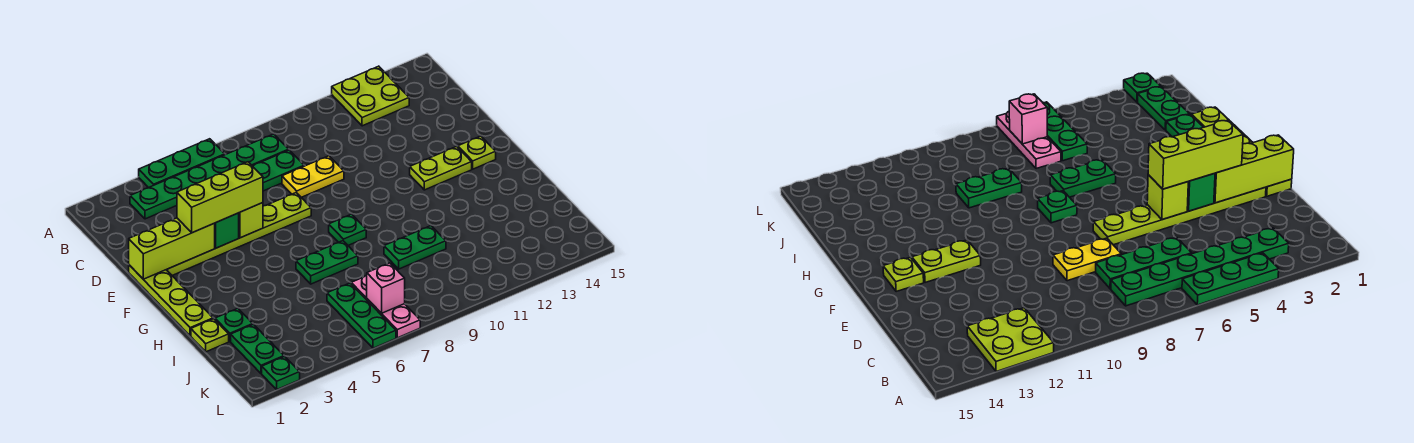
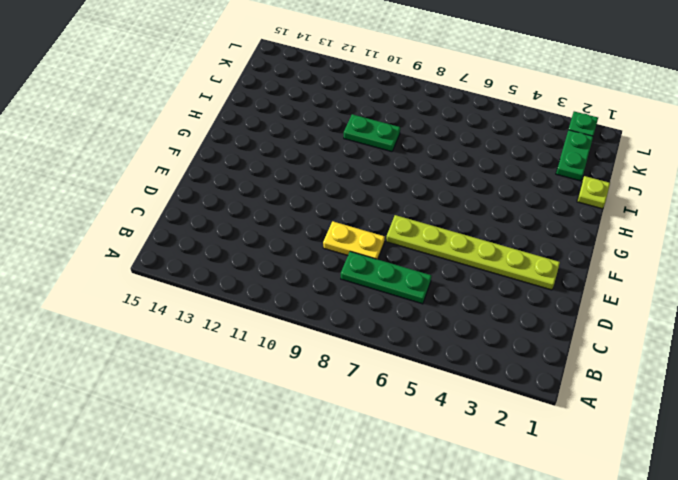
none -> green 1x3 plate [139,139,225,188]
none -> lime 2x2 plate [332,66,409,126]
none -> green 1x6 plate [130,134,289,219]

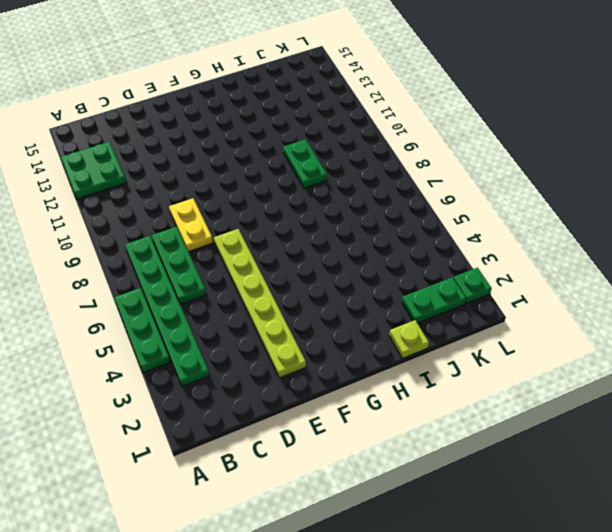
green 2x2 plate [61,142,126,199] -> lime 2x2 plate [332,66,409,126]
none -> lime 1x4 plate [129,265,213,336]
none -> lime 1x2 plate [410,146,472,190]
none -> lime 1x1 plate [458,136,496,169]

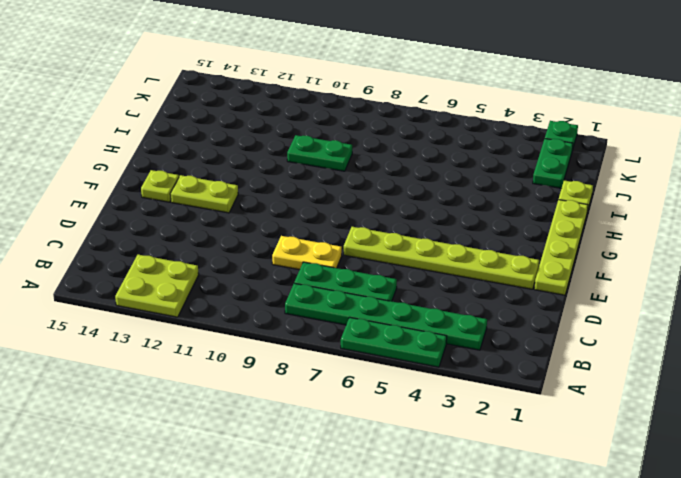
none -> green 1x1 plate [329,214,366,245]
none -> green 1x2 plate [296,241,358,284]
none -> green 1x1 plate [215,308,253,341]

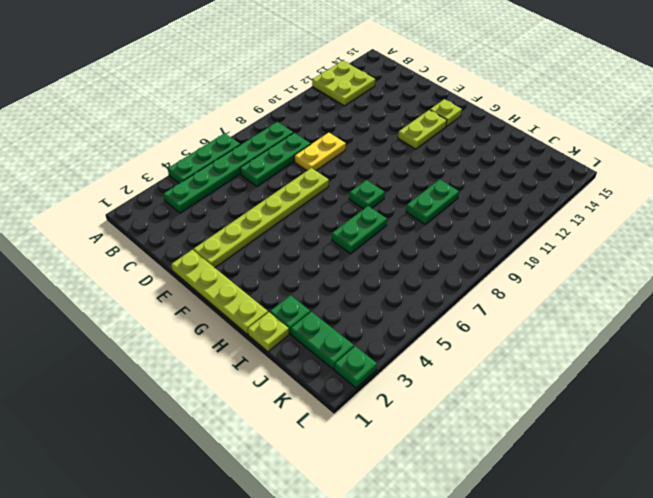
none -> green 1x3 plate [327,283,396,348]
none -> pink 1x3 plate [351,276,420,338]
none -> lime 1x3 brick [129,218,215,279]

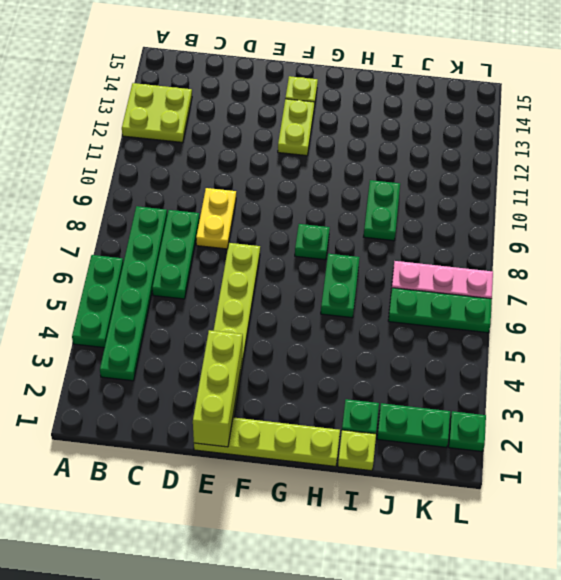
none -> green 1x1 brick [215,213,239,248]
none -> lime 1x1 brick [239,203,263,238]
none -> pink 1x1 brick [367,263,405,313]

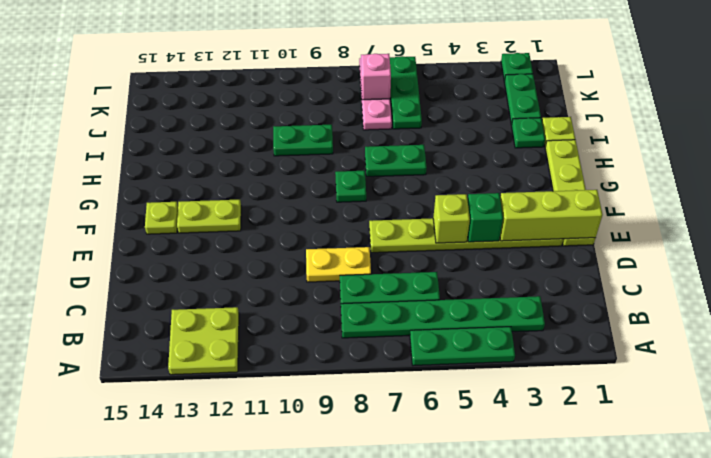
none -> lime 1x3 brick [177,162,263,233]

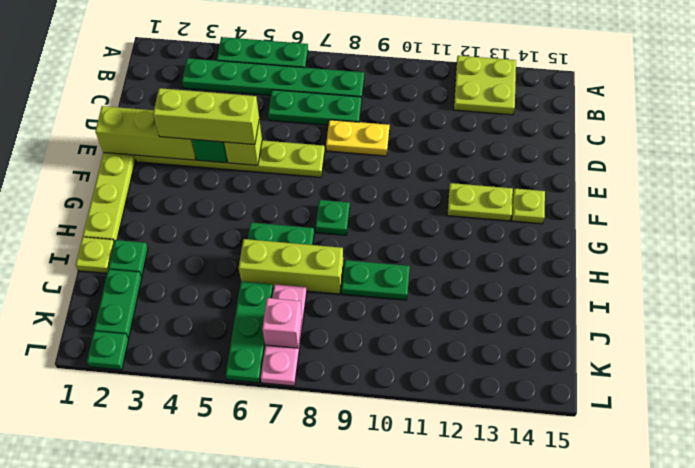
lime 1x3 brick [239,239,343,294] -> none

